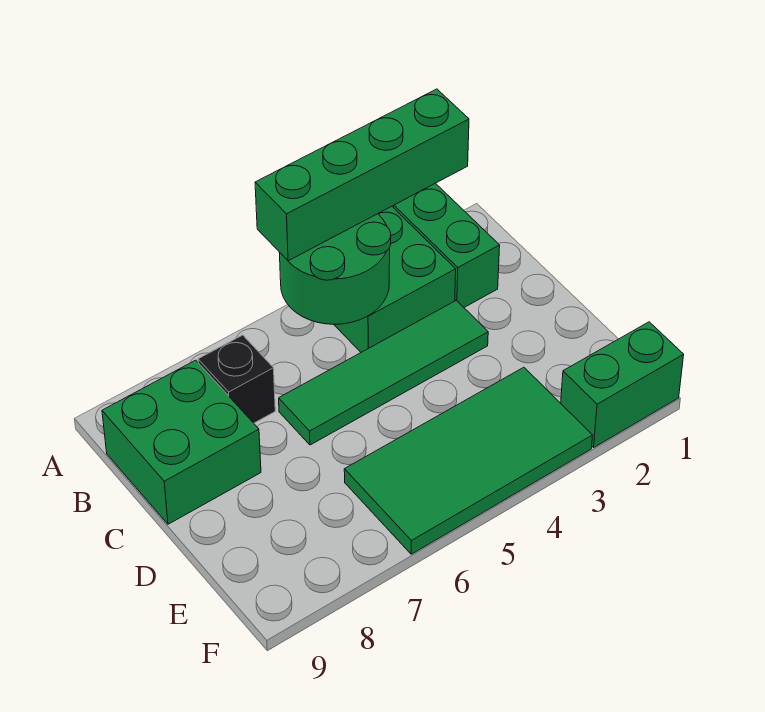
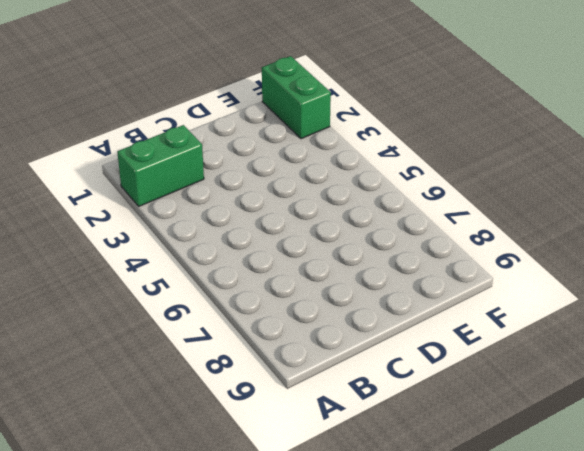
none -> green 2x2 brick [334,206,456,352]
none -> black 1x1 brick [198,335,275,423]

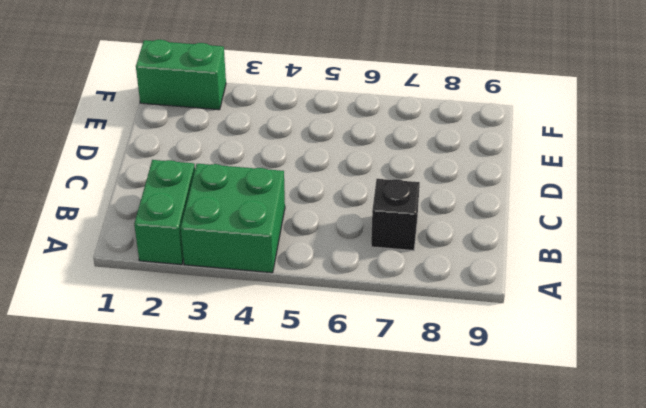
none -> green 2x2 brick [102,360,261,524]
none -> green 1x4 tile [279,300,488,445]

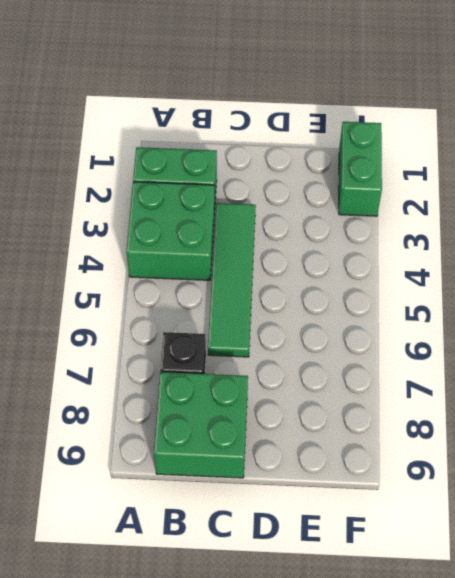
none -> green 2x4 tile [344,367,593,554]
none -> green 2x2 round brick [279,214,391,324]

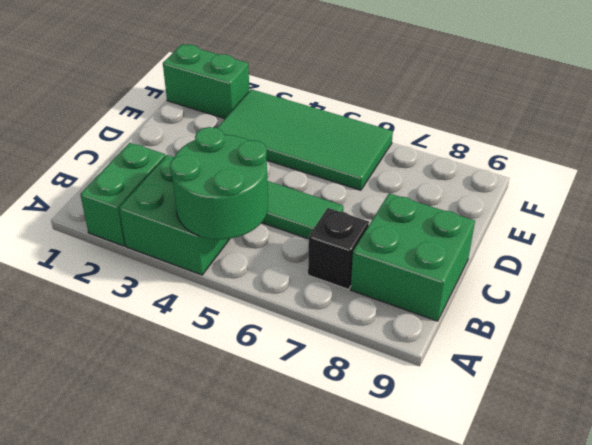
none -> green 1x4 brick [255,89,469,261]

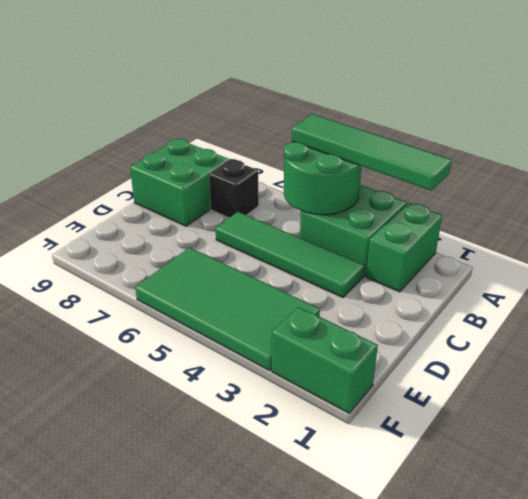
green 1x4 tile [292,114,452,191] -> green 1x4 brick [255,89,469,261]

